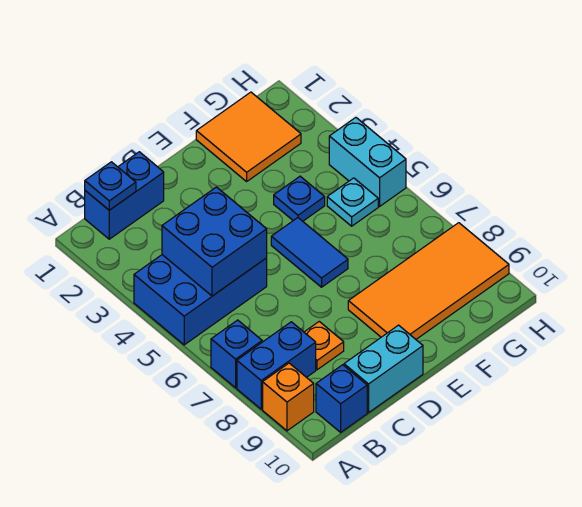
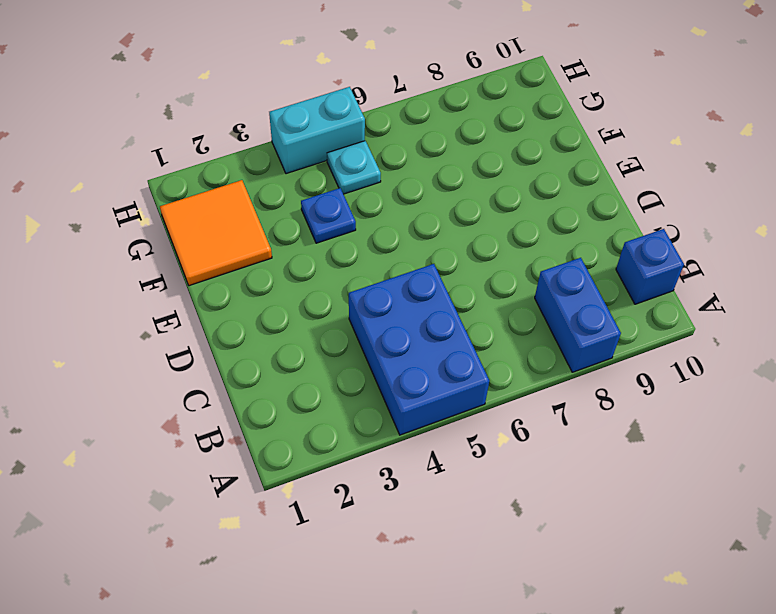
none -> blue 1x1 brick [211,320,262,388]
none -> orange 1x1 brick [263,363,314,431]
none -> blue 1x2 brick [85,152,164,239]

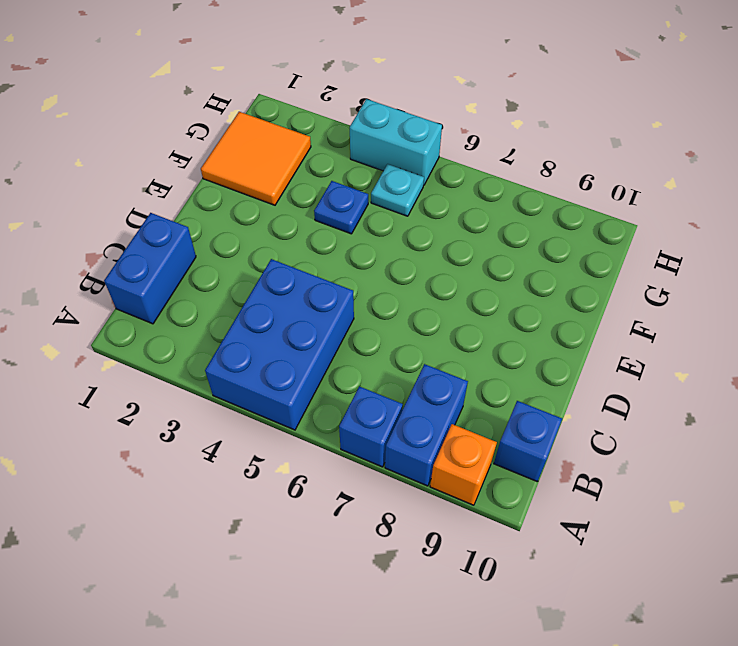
none -> orange 1x1 plate [304,322,344,370]
none -> cyan 1x2 brick [344,325,423,413]
none -> blue 1x2 tile [271,218,348,287]

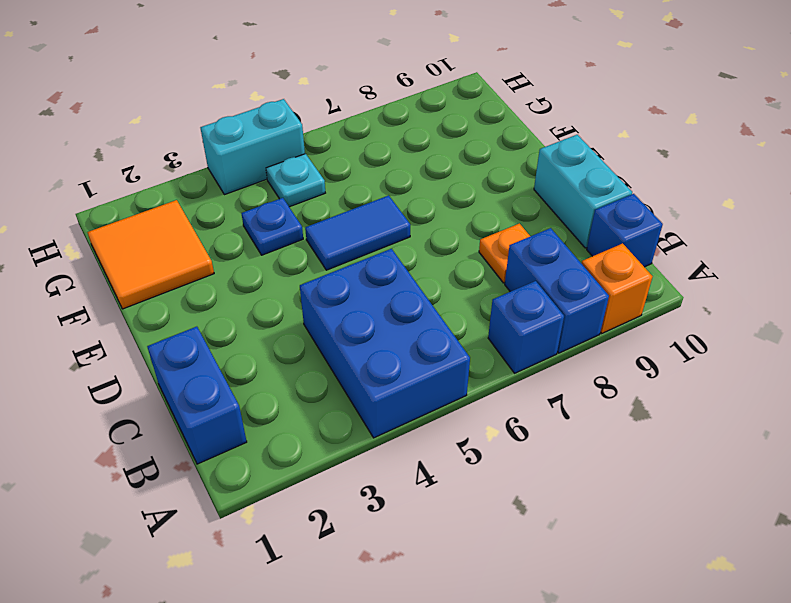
none -> orange 2x4 tile [348,223,509,339]
none -> blue 1x1 plate [85,162,136,210]
none -> blue 2x2 brick [162,187,267,296]

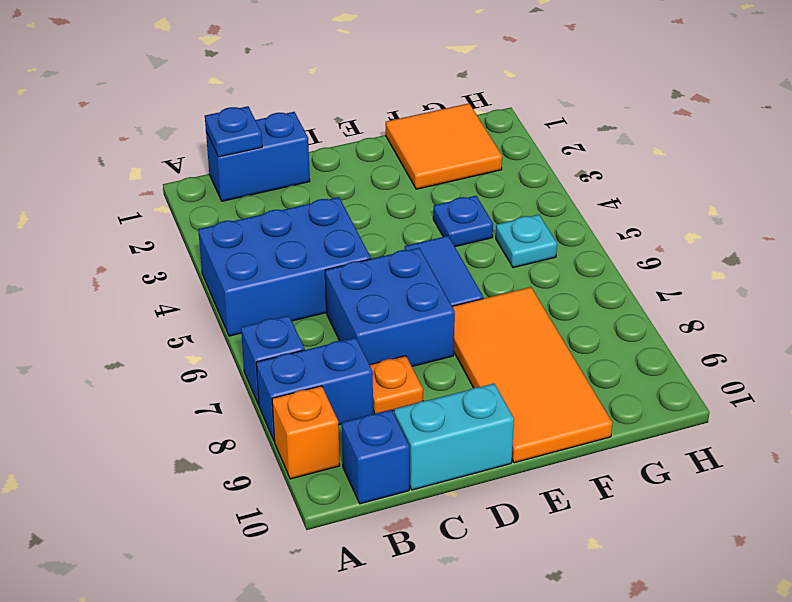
blue 2x2 brick [325,248,455,366] -> blue 2x2 brick moved to [162,187,267,296]
orange 2x4 tile [452,287,612,463] -> orange 2x4 tile turned to [348,223,509,339]
none -> cyan 1x2 brick [329,118,406,206]

